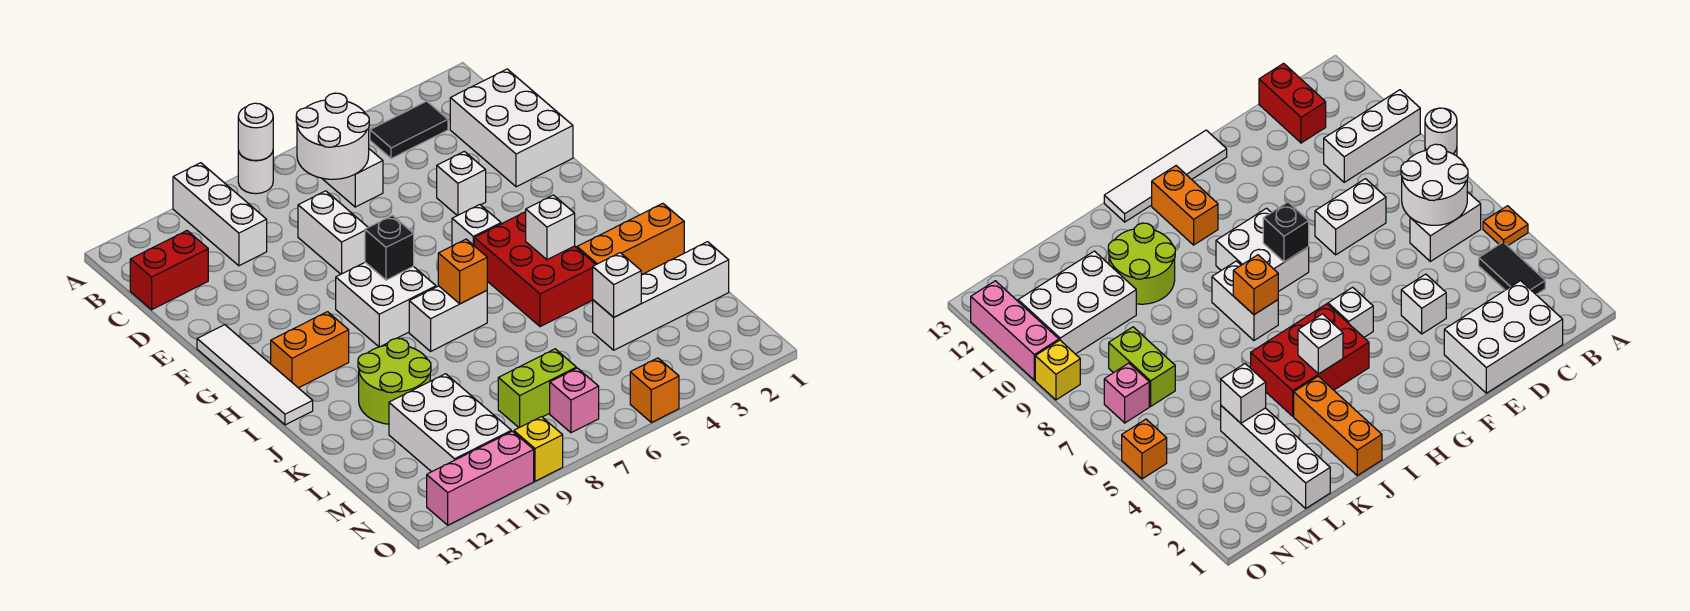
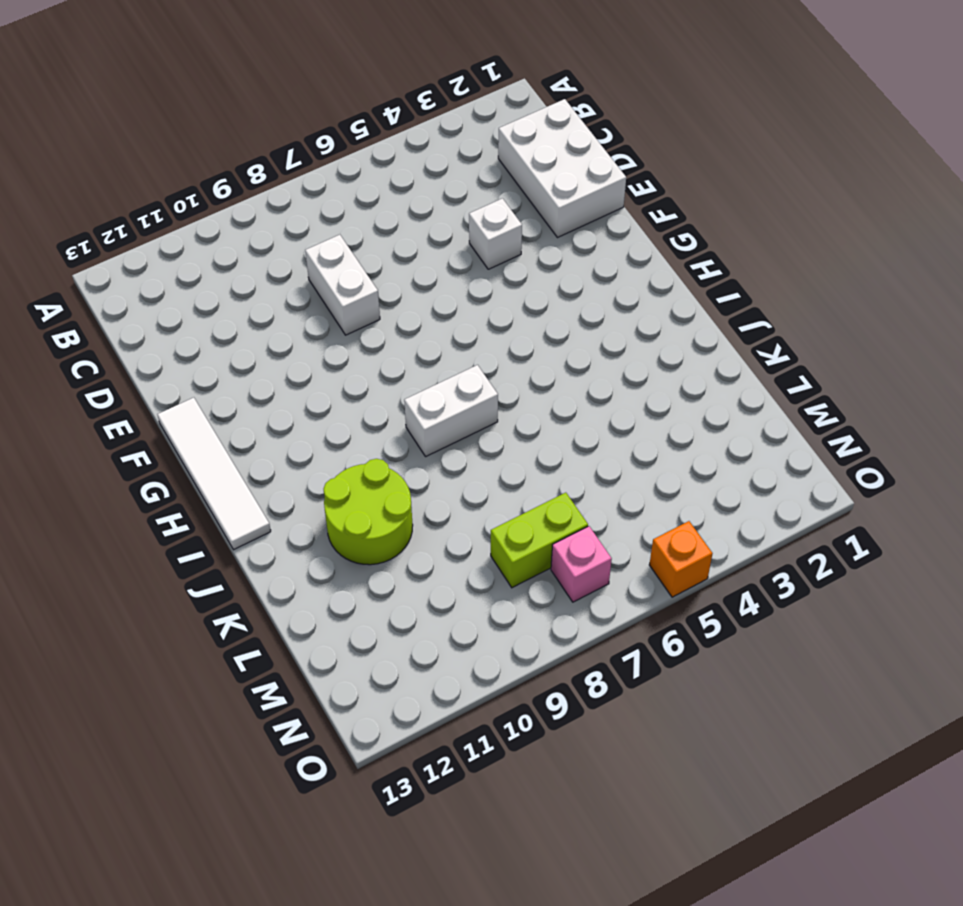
none -> orange 1x1 plate [1483,206,1528,246]
none -> white 1x1 round brick [238,151,273,194]
none -> white 1x3 brick [173,163,267,266]
none -> black 1x2 tile [370,101,448,159]

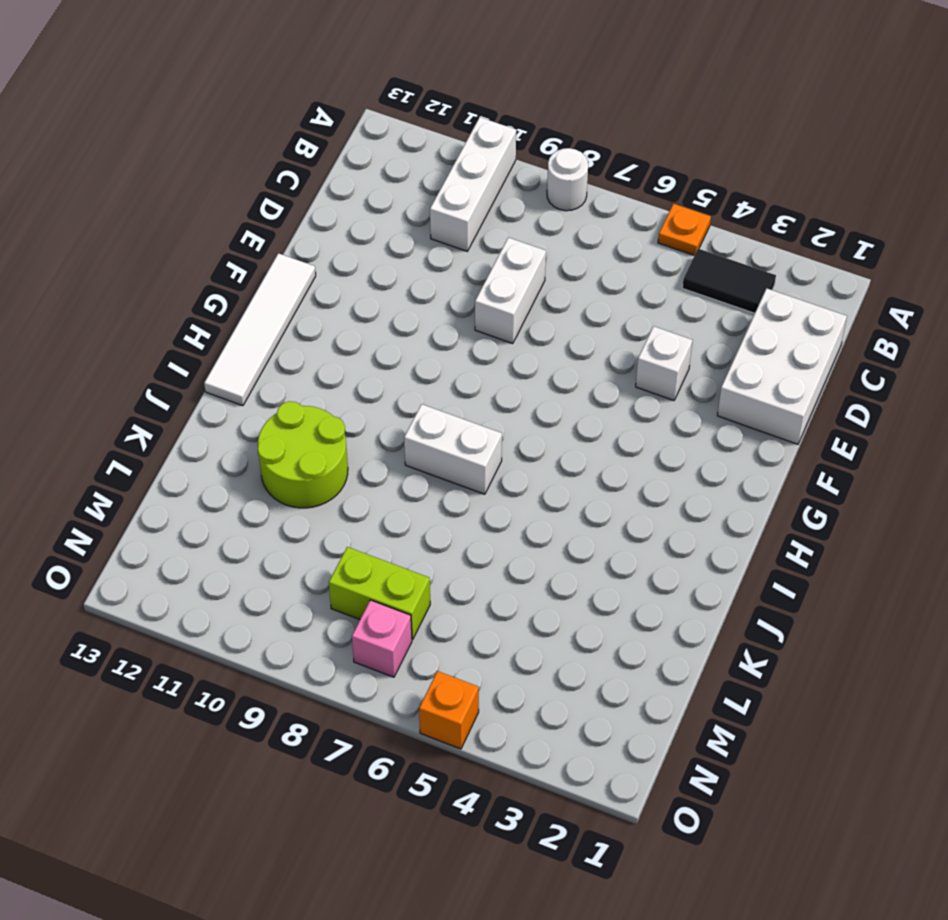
none -> white 1x2 brick [322,149,383,207]
none -> red 1x2 brick [130,231,208,310]
none -> white 1x1 brick [452,205,501,246]
none -> white 2x2 brick [336,263,436,347]

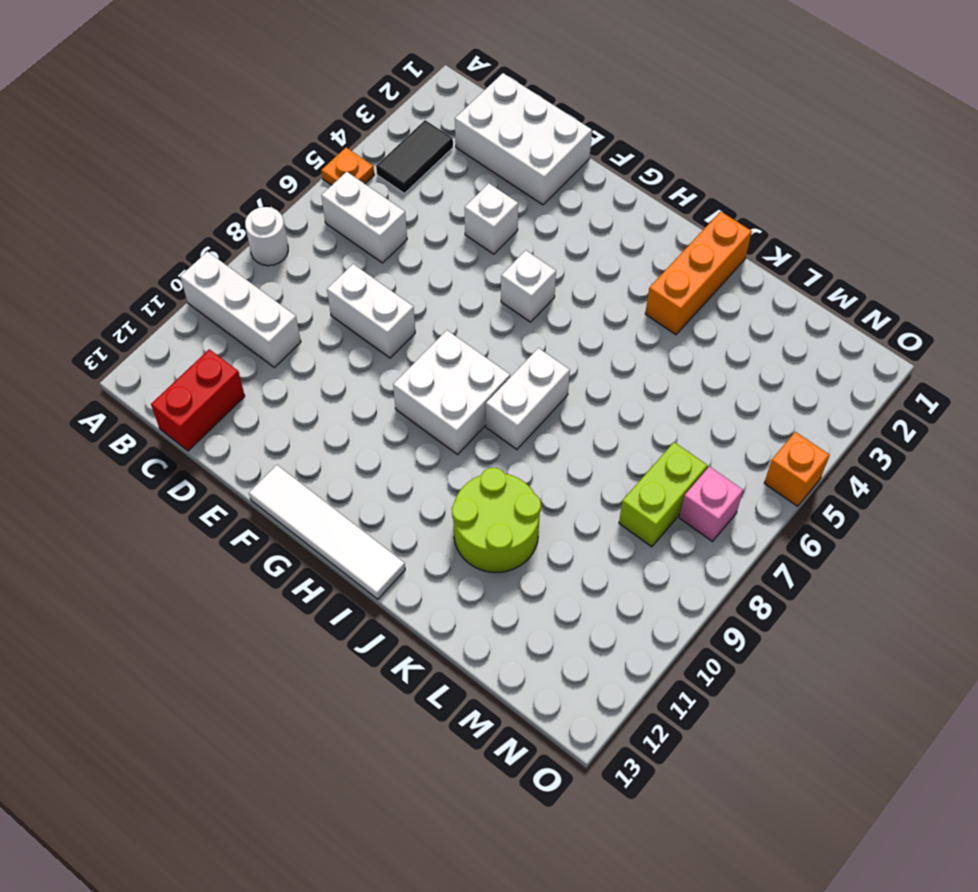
none -> red 2x3 brick [474,212,596,327]
none -> orange 1x2 brick [271,312,349,388]
none -> white 1x4 brick [593,242,729,350]
none -> white 2x3 brick [389,374,511,472]

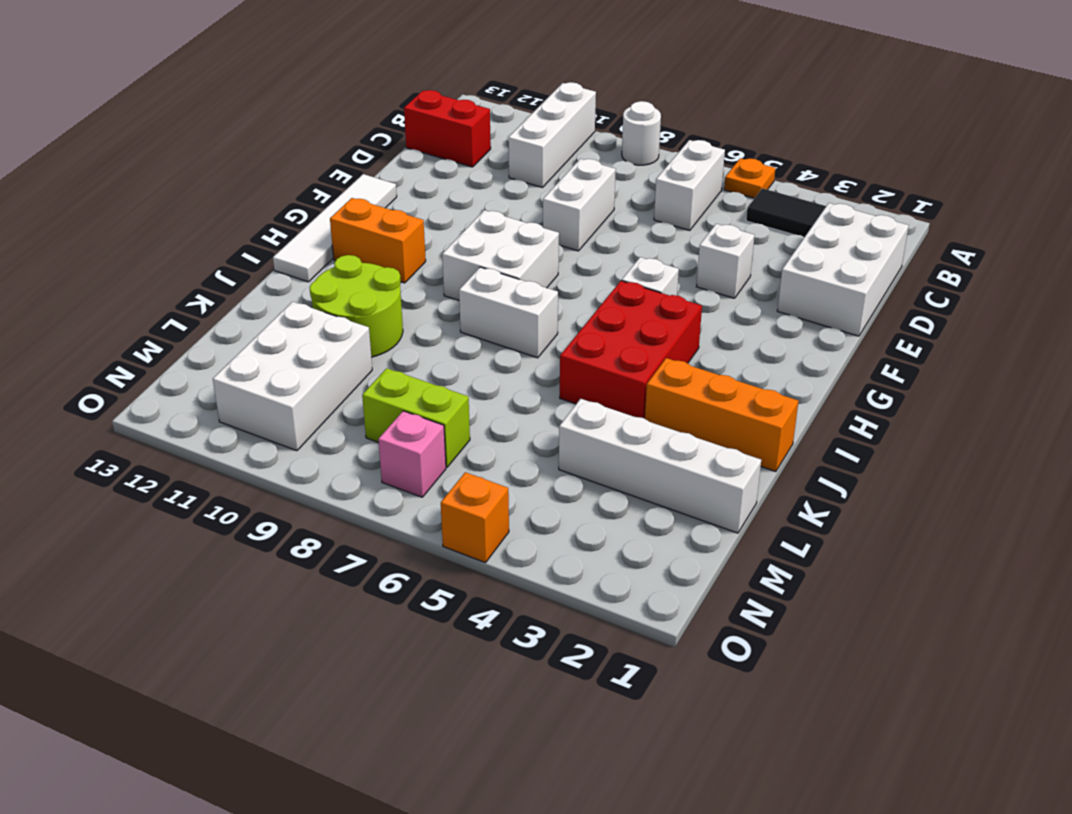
none -> yellow 1x1 brick [514,417,563,481]
none -> pink 1x3 brick [427,431,534,525]
none -> white 1x1 round brick [238,103,273,161]
none -> white 2x2 round brick [296,93,369,179]

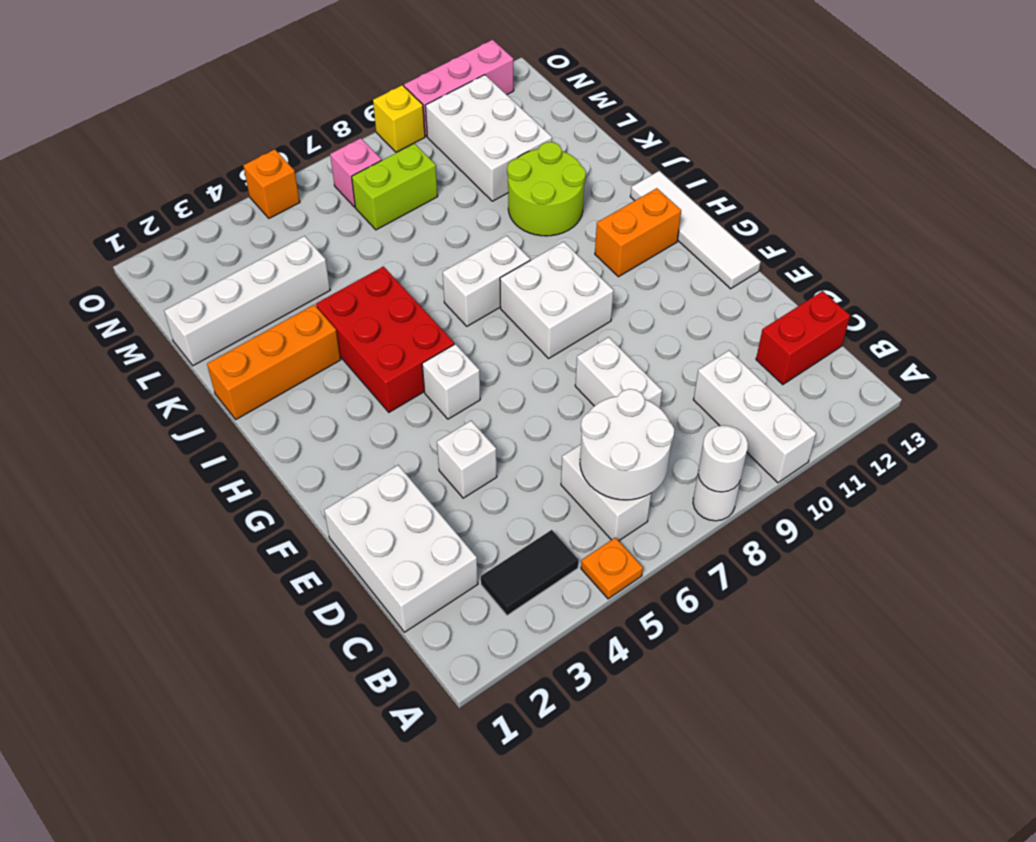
none -> black 1x1 brick [365,216,414,280]
none -> white 1x1 brick [526,195,575,260]
none -> orange 1x1 brick [438,239,487,304]
none -> white 1x1 brick [593,253,641,317]

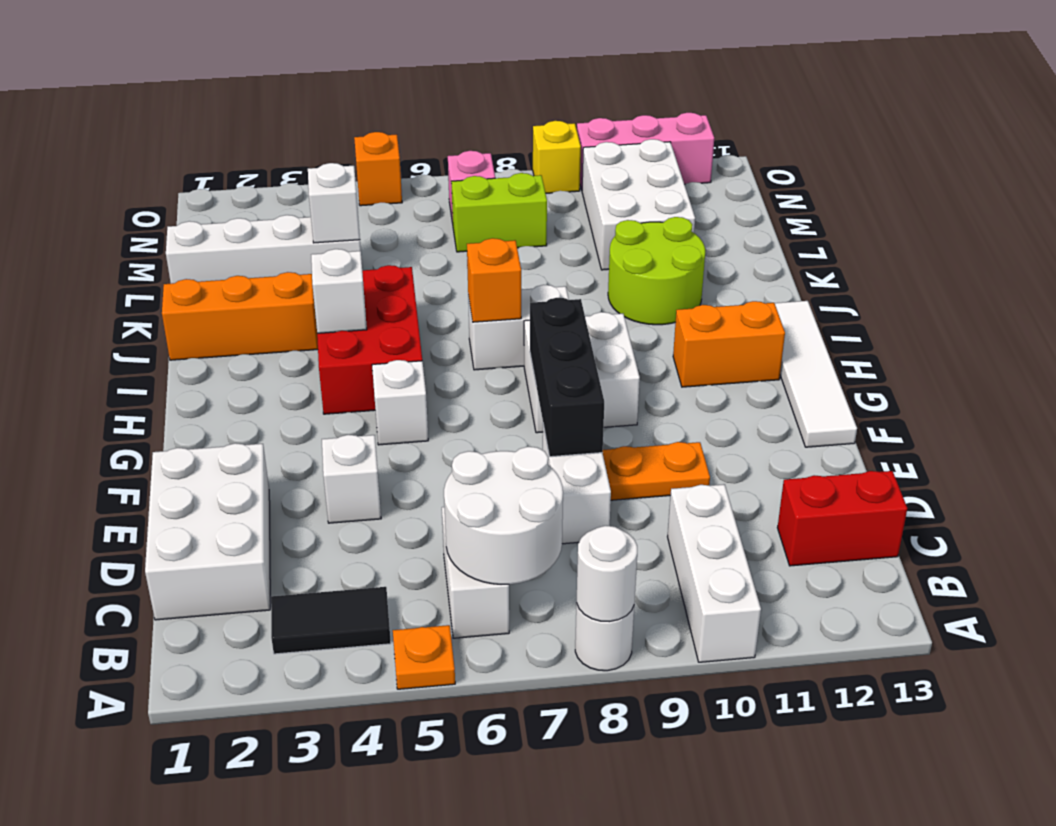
black 1x3 brick [530,298,604,457] -> black 1x1 brick [365,216,414,280]
orange 1x2 plate [603,442,710,500] -> none

